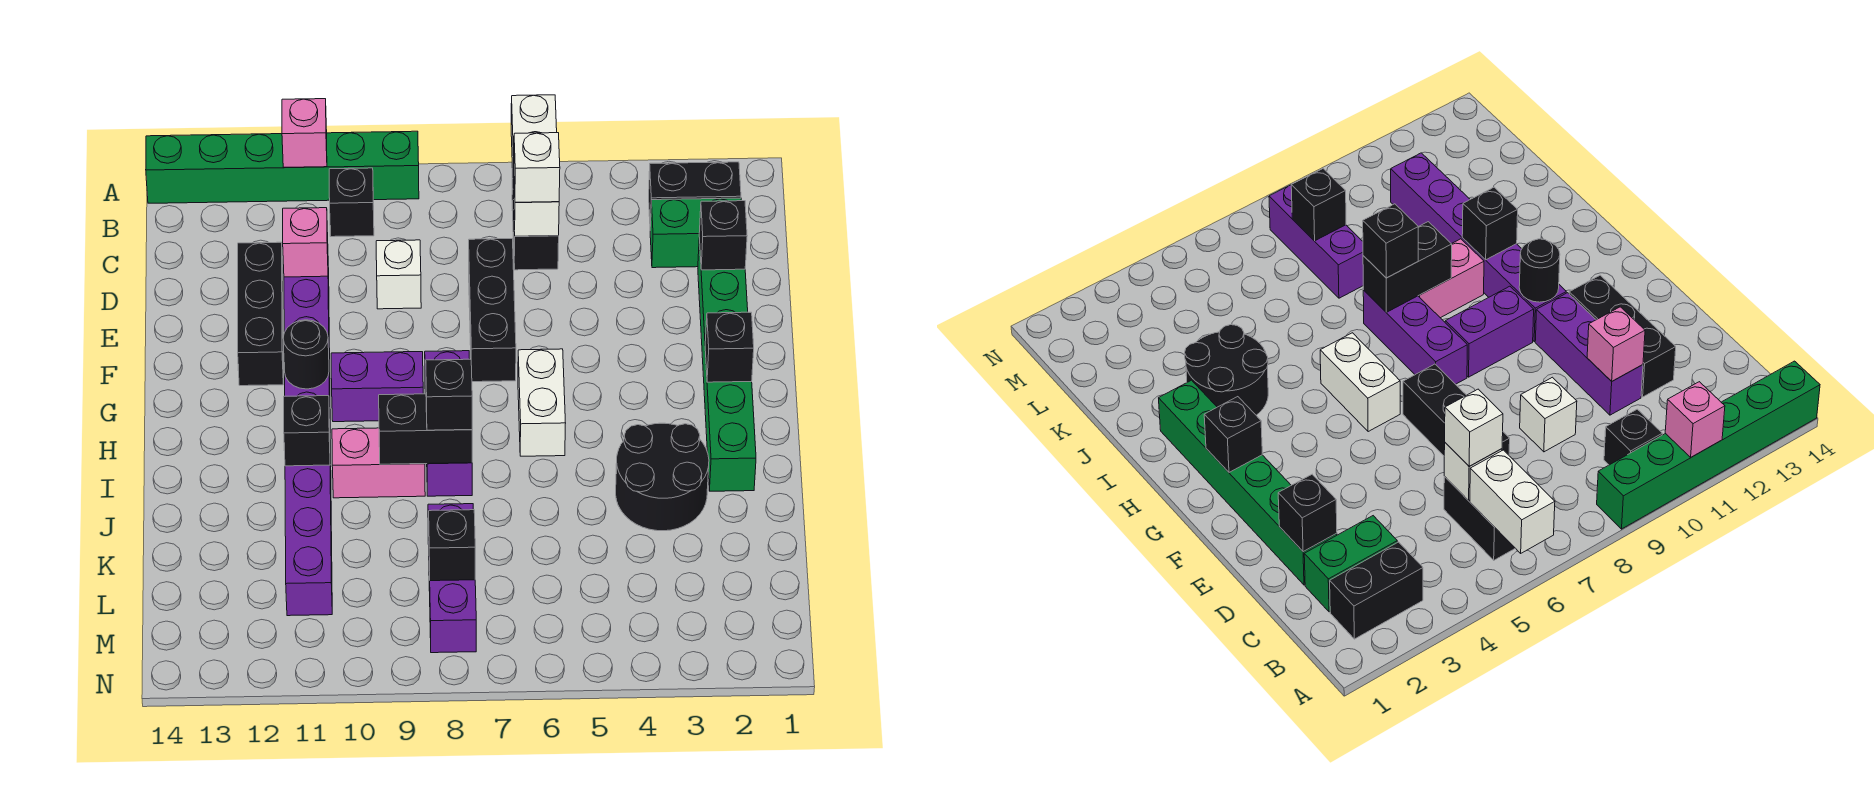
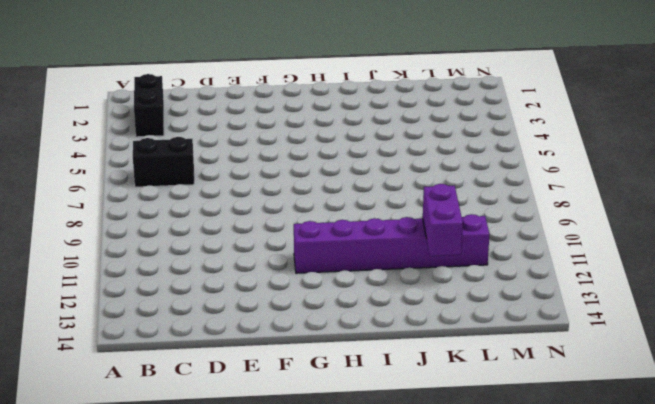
purple 1x2 brick [423,184,463,256] -> purple 1x2 brick moved to [331,352,423,422]
none -> green 1x6 brick [146,131,419,203]
none -> black 1x1 brick [329,168,374,237]
none -> green 1x2 brick [650,198,741,268]

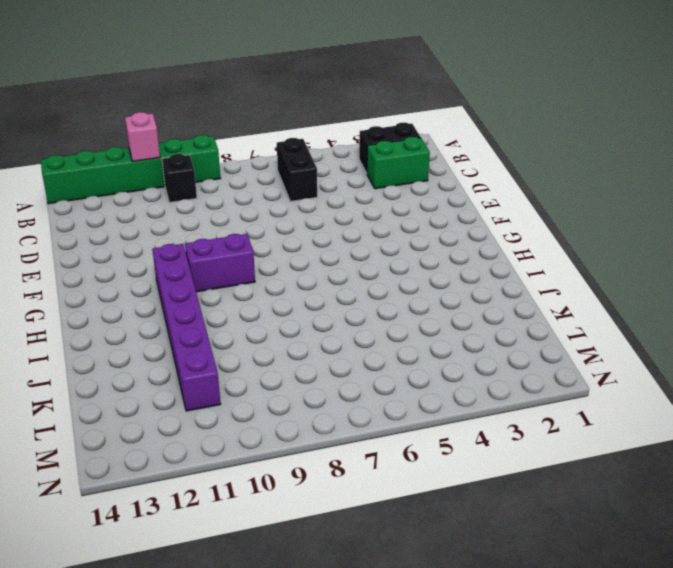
none -> green 1x6 brick [698,238,756,491]
none -> black 1x3 brick [469,239,516,382]
none -> white 1x1 brick [376,240,421,309]

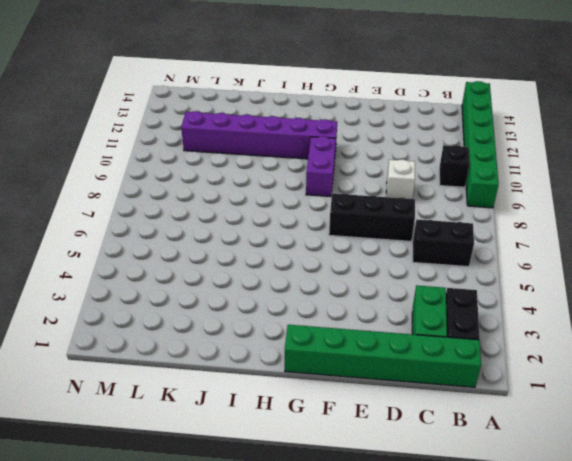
green 1x6 brick [285,325,481,387] -> green 1x6 brick moved to [698,238,756,491]
none -> purple 1x3 brick [284,268,330,370]
none -> black 1x3 brick [238,242,283,386]
none -> white 1x2 brick [518,349,566,456]

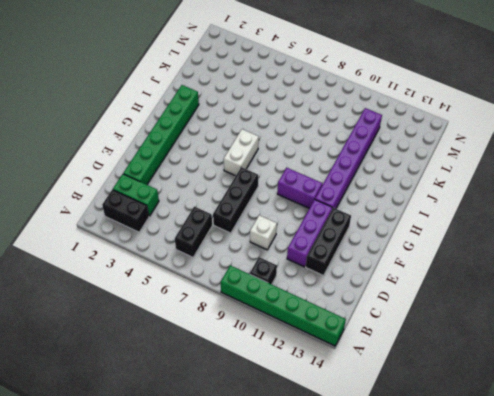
none -> purple 1x3 brick [425,351,472,496]
none -> black 2x2 round brick [616,423,709,531]
none -> pink 1x2 brick [332,428,425,498]

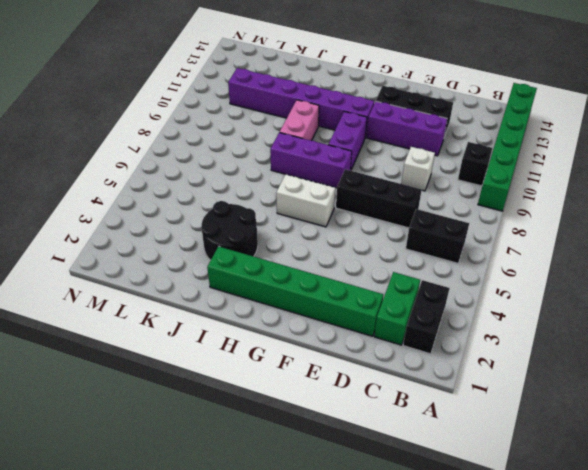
none -> purple 1x3 brick [428,504,476,653]
none -> white 1x2 brick [511,95,557,199]
none -> pink 1x1 brick [282,99,327,167]

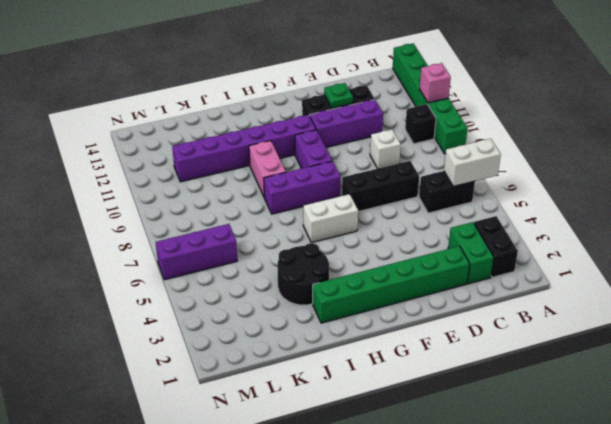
green 1x1 plate [324,83,353,108] -> none
purple 1x3 brick [156,224,237,280] -> purple 1x3 brick moved to [428,504,476,653]
none -> white 1x1 brick [514,187,559,236]
none -> black 1x1 brick [699,201,747,270]
none -> pink 1x1 brick [283,208,328,277]

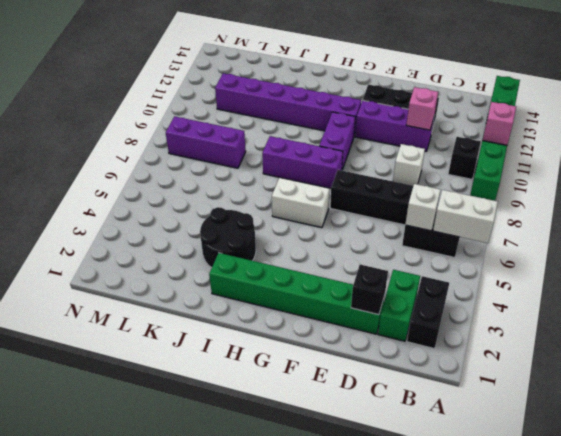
none -> pink 1x2 brick [332,428,425,498]
none -> black 1x1 brick [705,312,754,382]
none -> black 1x1 round brick [283,320,329,389]

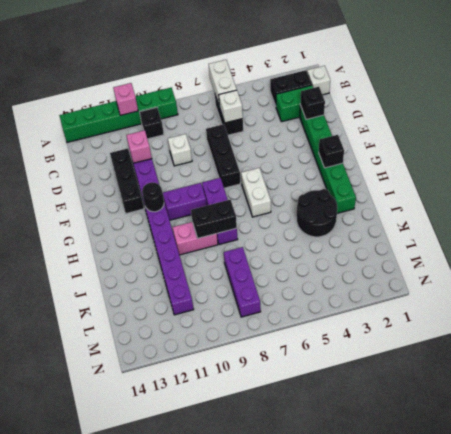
white 1x1 brick [307,66,330,95] -> white 1x1 brick moved to [514,133,560,202]
none -> black 1x1 brick [284,396,330,466]
none -> black 1x1 brick [428,510,475,581]
none -> black 1x1 brick [426,359,472,430]

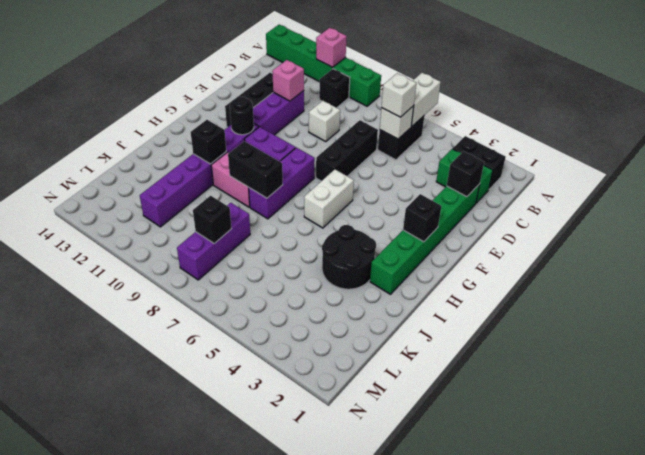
none -> black 1x1 brick [426,359,472,430]

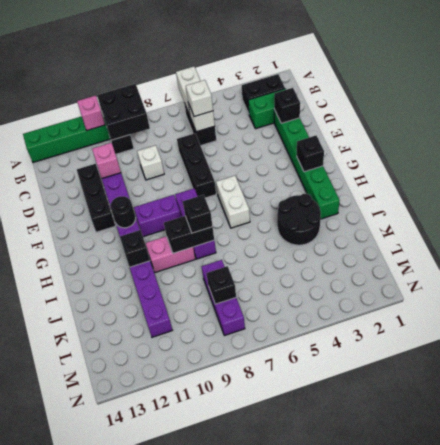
black 2x2 brick [97,84,150,140] -> none

